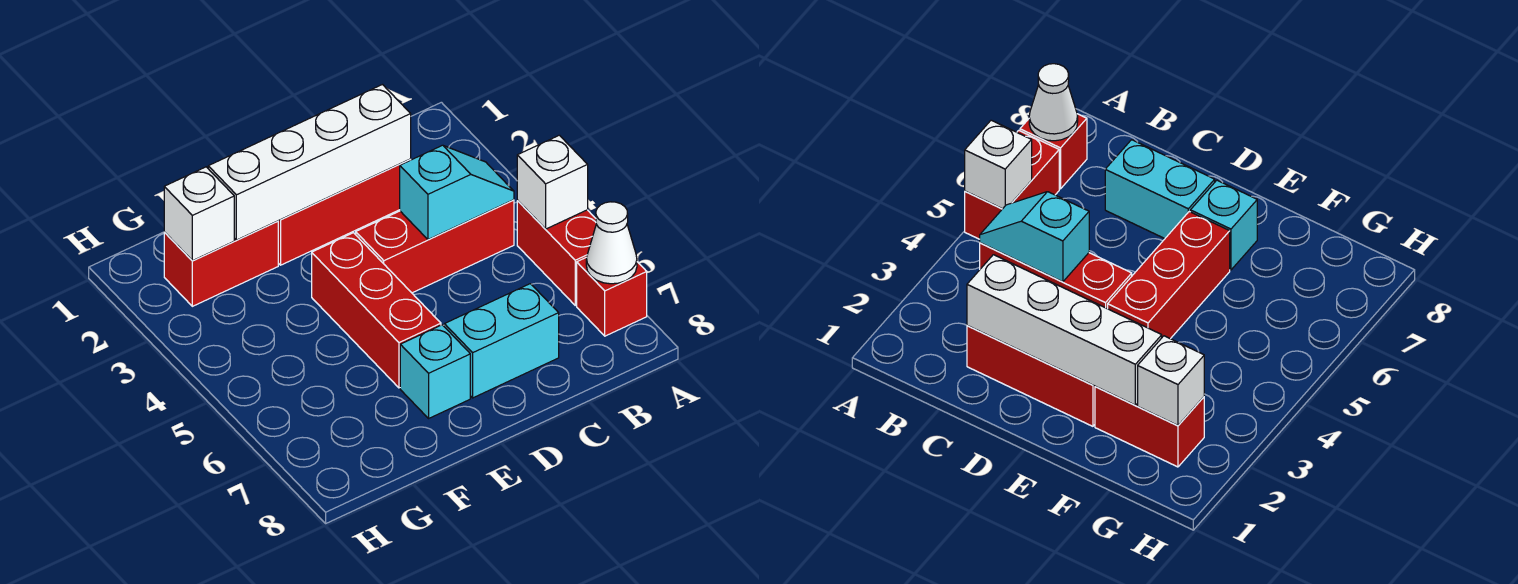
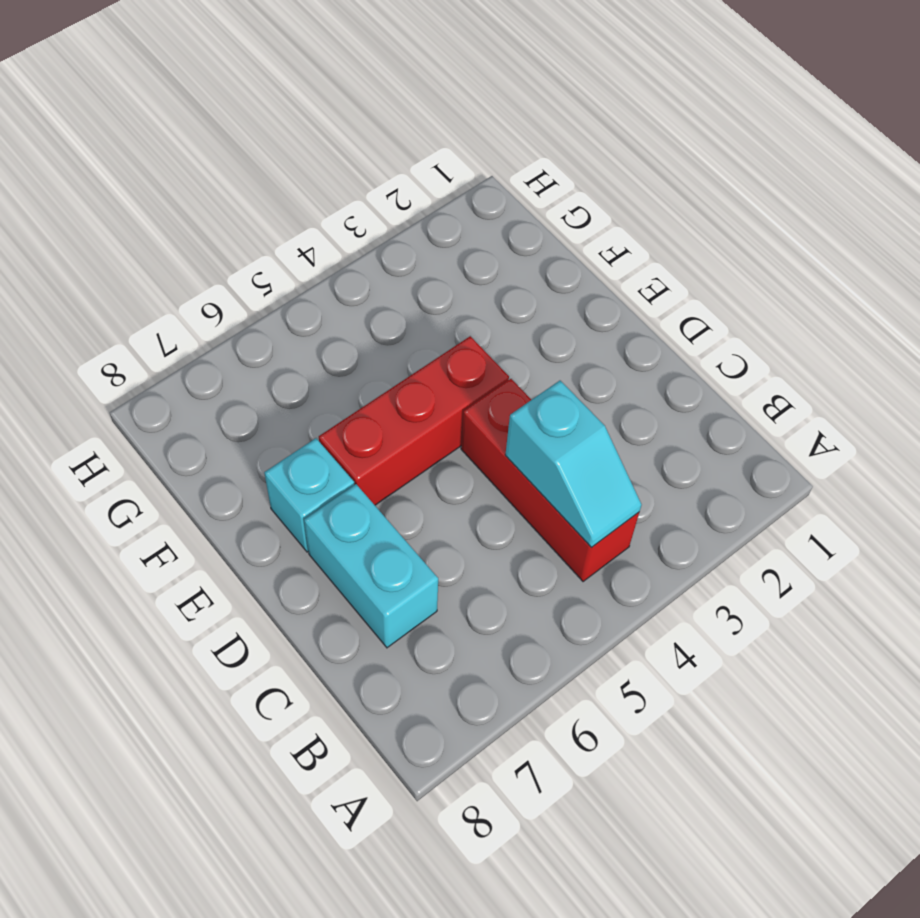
none -> red 1x2 brick [517,201,596,305]
none -> red 1x1 brick [577,258,647,336]
none -> red 1x3 brick [278,159,411,265]

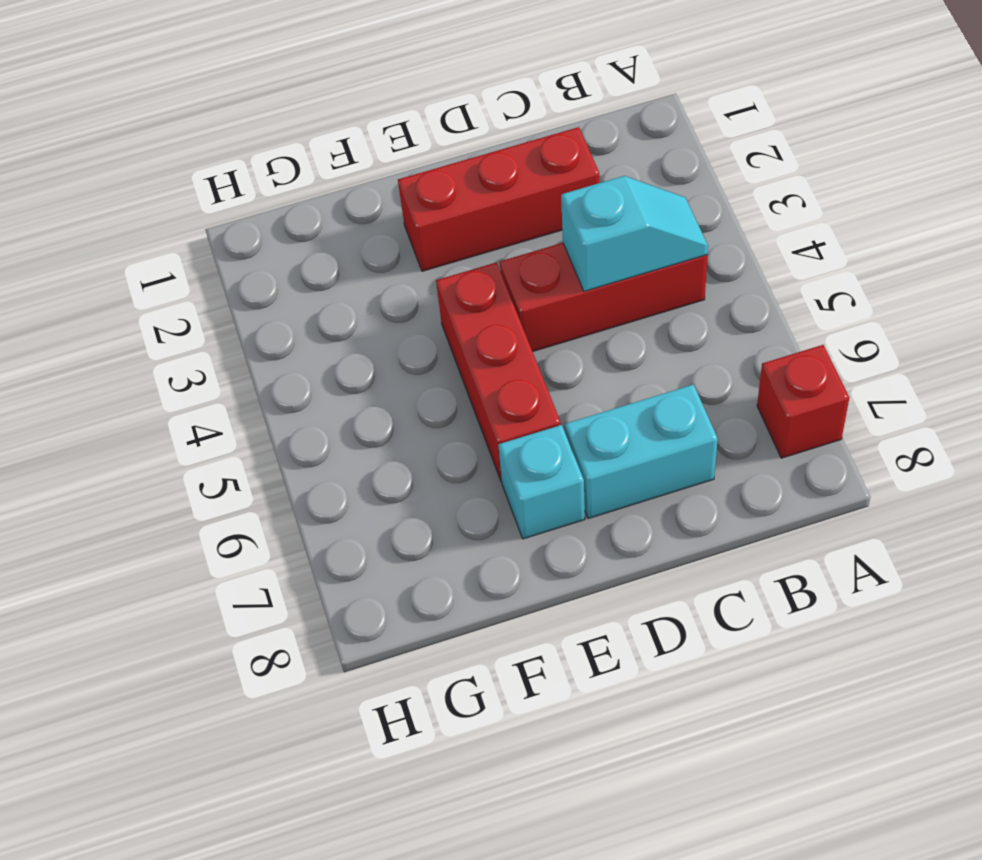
none -> red 1x2 brick [517,201,596,305]
none -> red 1x2 brick [164,221,278,306]
none -> white 1x1 brick [517,135,588,229]

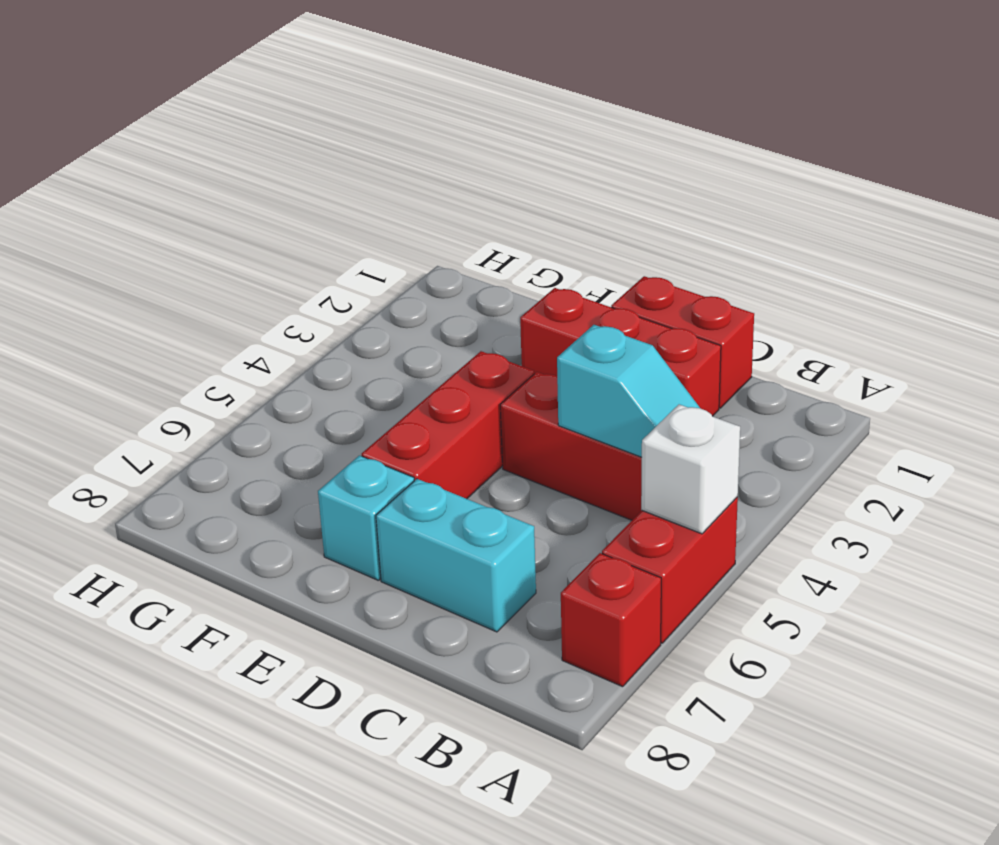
red 1x2 brick [611,276,754,408] -> red 1x2 brick moved to [164,221,278,306]
none -> white 1x1 cone [586,202,637,284]
none -> white 1x4 brick [208,85,411,240]
none -> white 1x1 brick [164,167,234,261]

